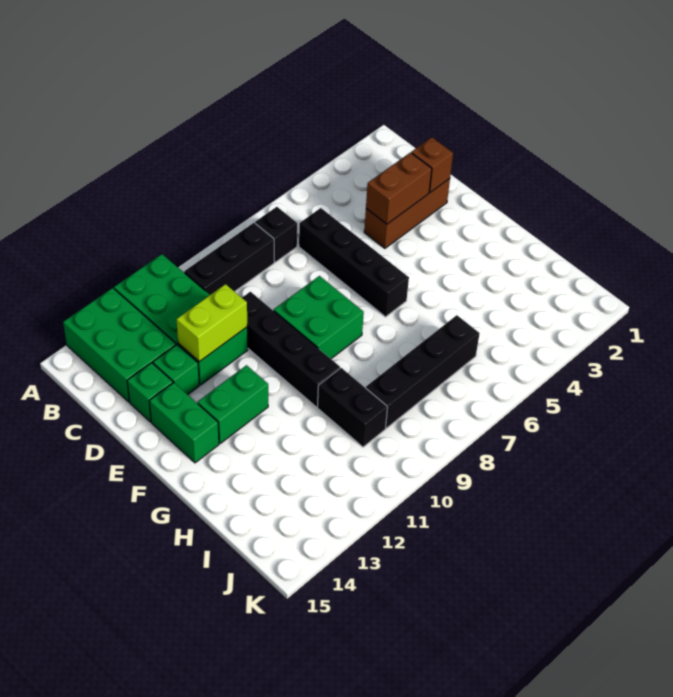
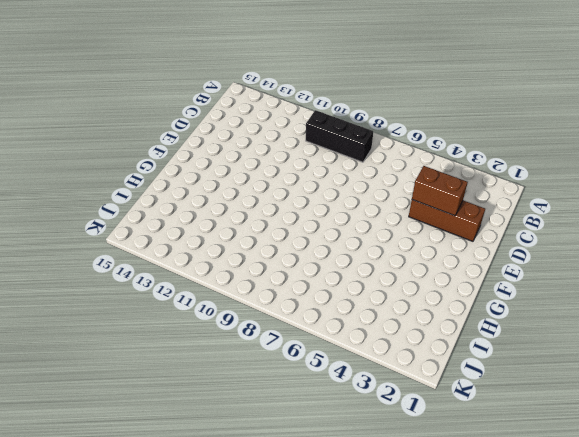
none -> green 2x4 brick [114,254,248,385]
none -> green 2x3 brick [63,288,176,402]
none -> black 1x1 brick [255,207,297,262]

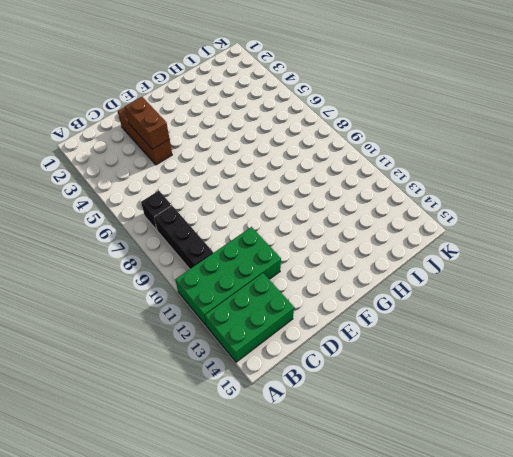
none -> black 1x4 brick [299,208,409,317]
none -> black 1x4 brick [242,292,340,407]
none -> green 1x1 brick [153,345,199,395]

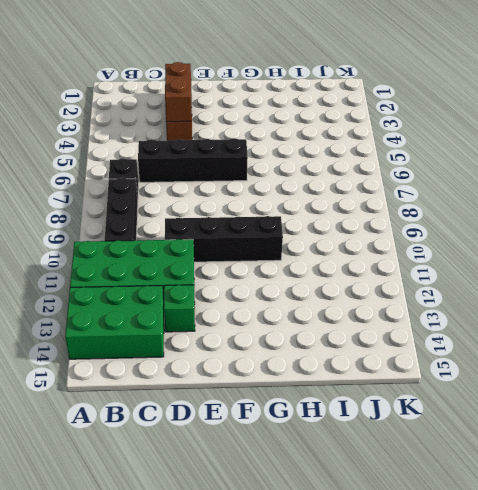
none -> green 1x1 brick [127,363,173,422]
none -> green 2x2 brick [274,276,364,359]
none -> green 1x2 brick [149,383,219,463]

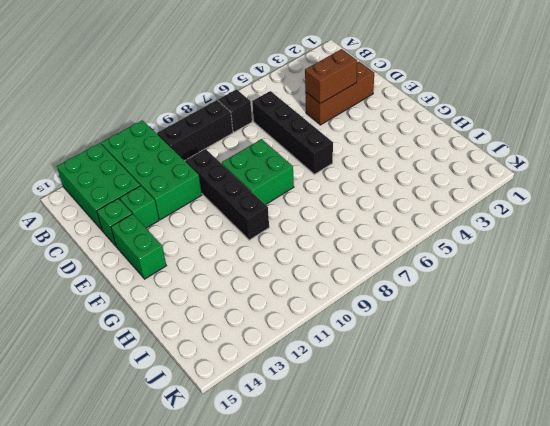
none -> green 1x2 brick [198,365,268,443]
none -> black 1x2 brick [317,368,388,447]
none -> black 1x4 brick [366,315,480,428]

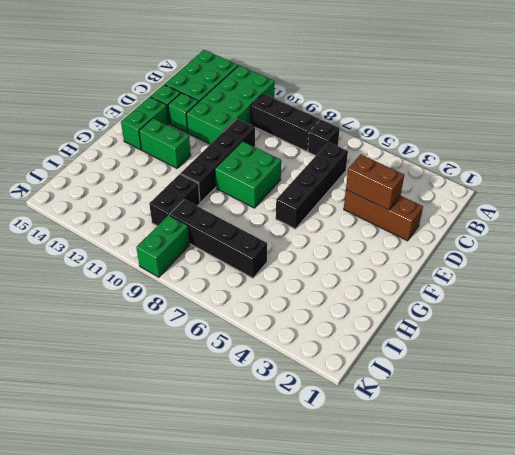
green 1x2 brick [136,215,190,277] -> none
none -> brown 1x1 brick [411,137,453,193]
none -> lime 1x2 brick [177,284,247,362]

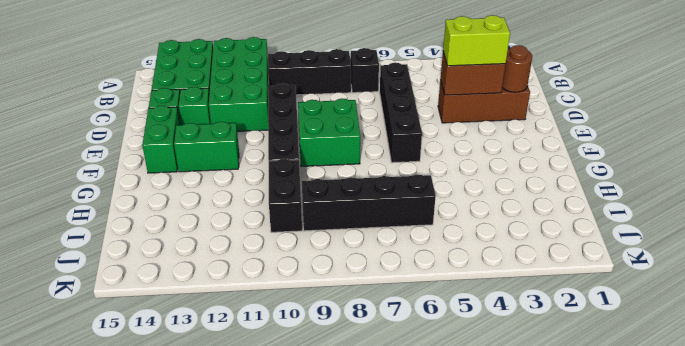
brown 1x1 round brick [502,45,532,92] -> brown 1x1 brick [411,137,453,193]
lime 1x2 brick [443,15,510,66] -> lime 1x2 brick moved to [177,284,247,362]

